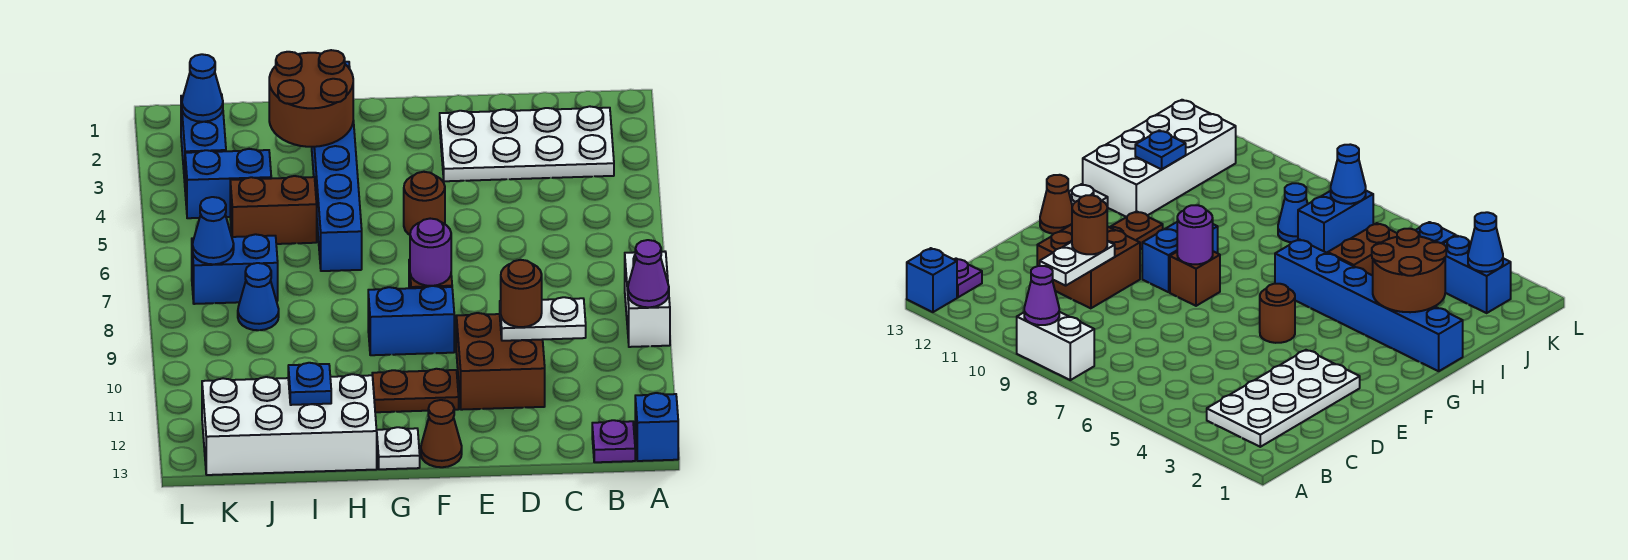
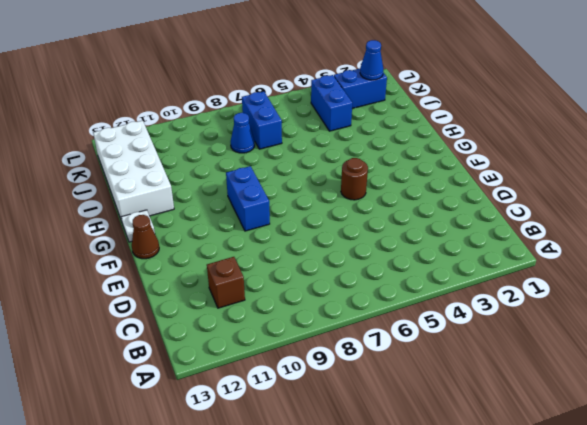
brown 1x1 brick [207,257,245,308] -> brown 1x1 brick moved to [1170,251,1220,306]
none -> white 1x2 brick [625,252,670,347]
none -> blue 1x1 brick [635,393,678,461]
none -> white 2x4 plate [440,106,614,181]

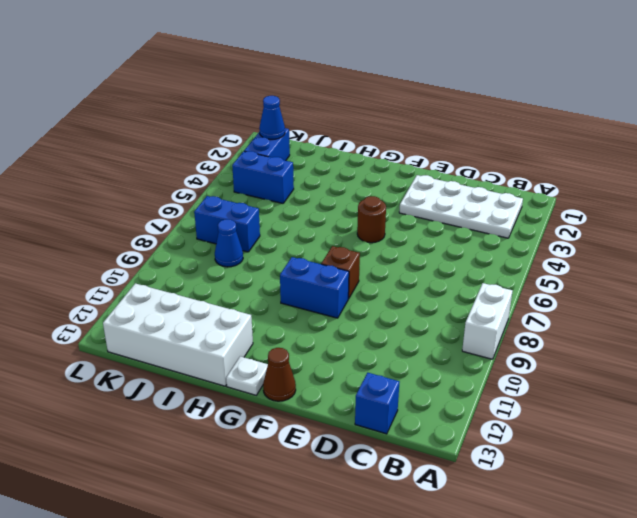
blue 1x1 brick [355,373,399,434] -> blue 1x1 brick moved to [635,393,678,461]
none -> purple 1x1 plate [592,420,635,462]
none -> brown 2x2 brick [456,313,545,410]
none -> brown 1x2 plate [372,369,459,412]

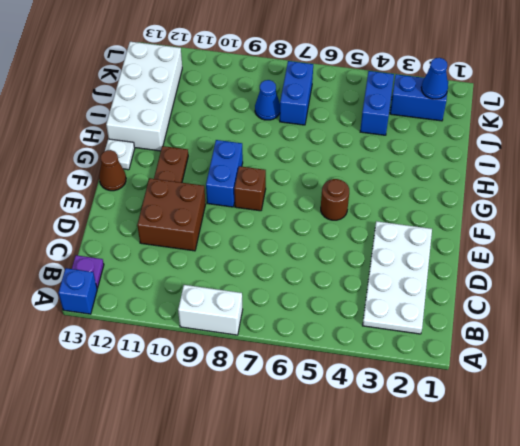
none -> blue 1x6 brick [312,62,362,271]
none -> brown 1x2 brick [230,176,317,244]
none -> purple 1x1 cone [628,240,669,307]

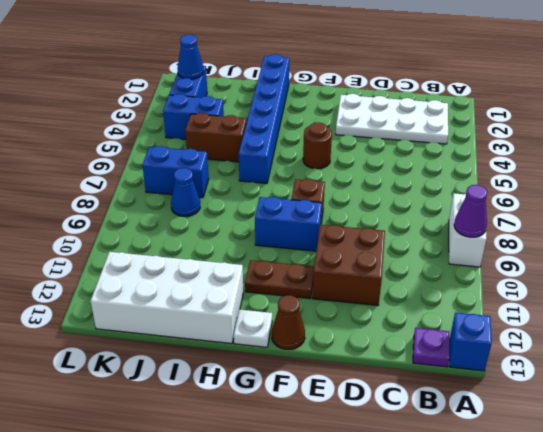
none -> white 1x2 plate [500,297,586,341]
none -> purple 1x1 round brick [410,219,451,286]
none -> brown 2x2 round brick [269,50,353,147]

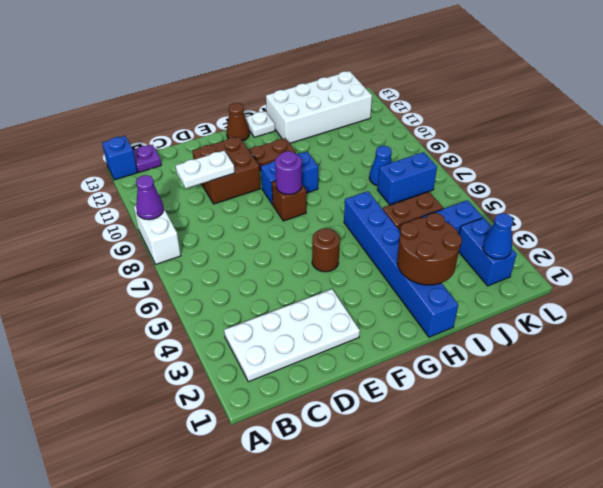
none -> blue 1x1 plate [288,363,331,405]
none -> blue 1x1 cone [193,197,234,264]
none -> brown 1x1 round brick [501,260,542,327]

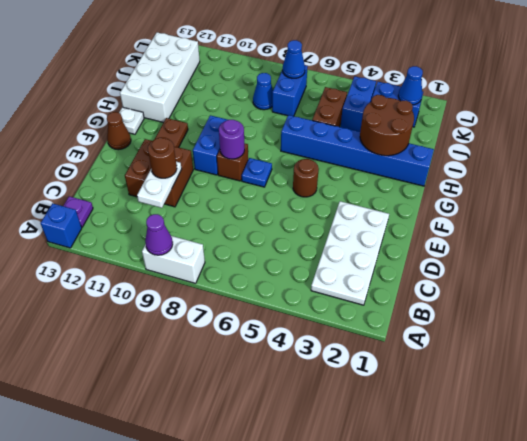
blue 1x1 plate [242,158,272,187] -> blue 1x1 plate moved to [288,363,331,405]

